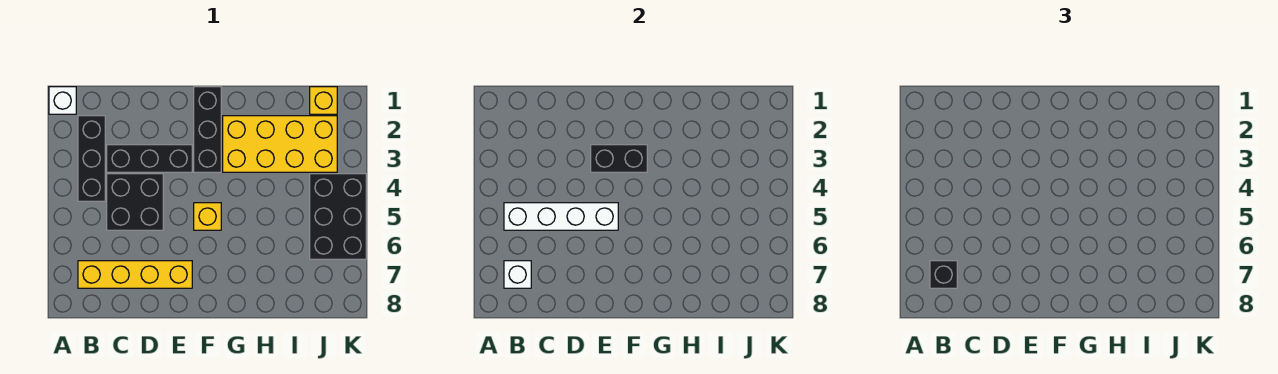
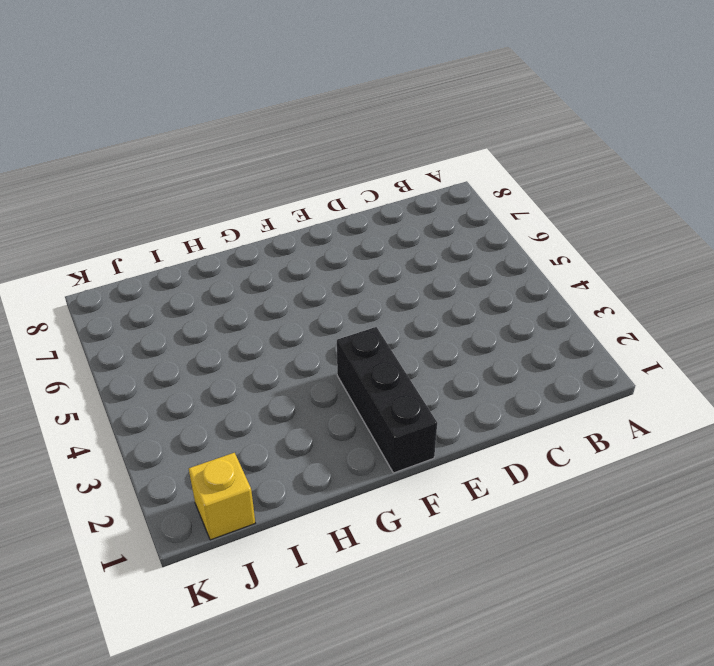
none -> white 1x1 brick [49,87,76,114]
none -> black 1x3 brick [78,116,105,201]
none -> yellow 1x4 brick [78,261,192,288]

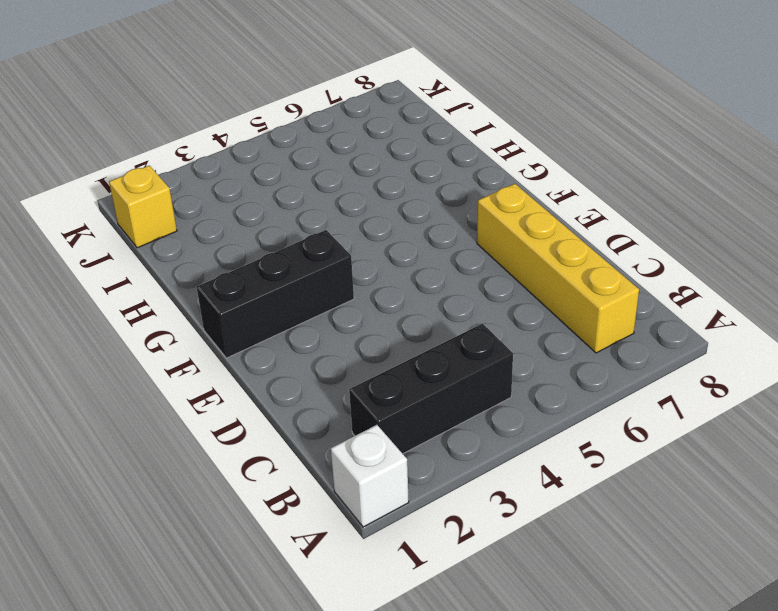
none -> black 1x3 brick [107,145,192,172]
none -> black 2x2 brick [107,174,163,230]
none -> yellow 1x1 brick [194,203,221,230]

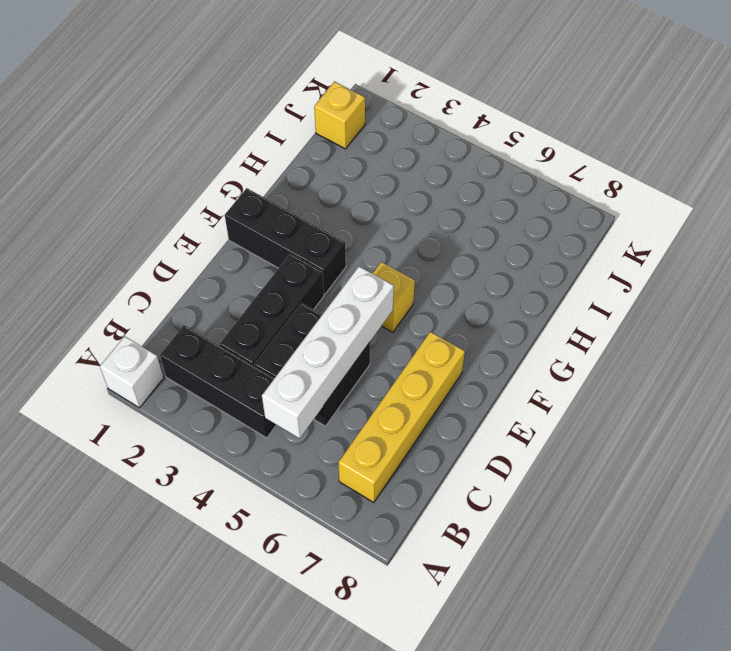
none -> yellow 2x4 brick [223,116,337,172]
none -> black 2x3 brick [310,174,366,259]
none -> white 1x1 brick [504,261,531,288]

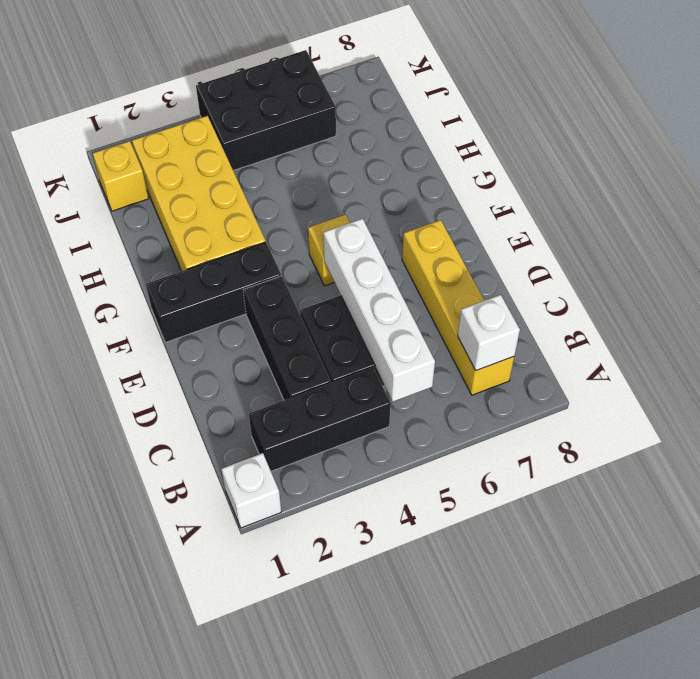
none -> black 1x2 brick [591,145,647,172]
none -> black 1x1 brick [930,261,957,288]

